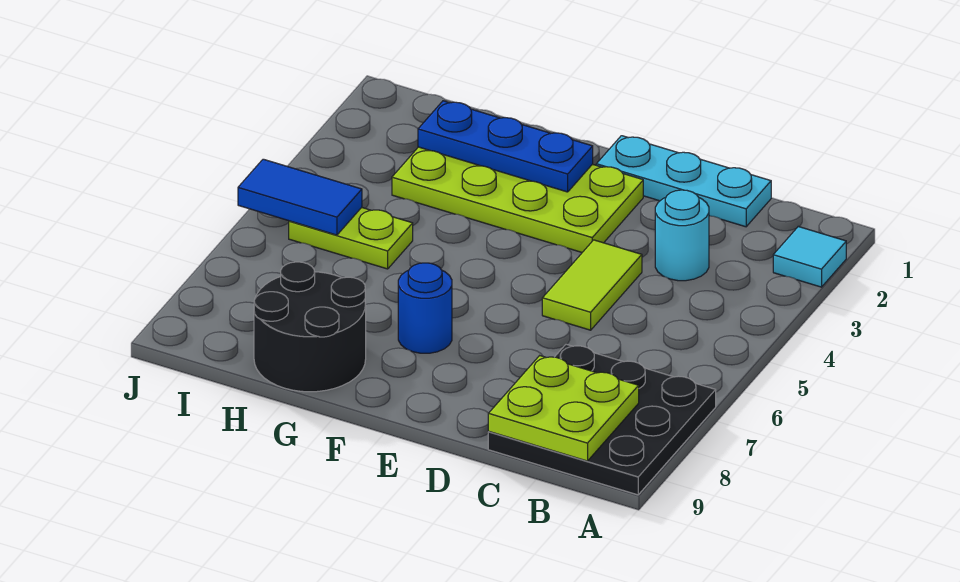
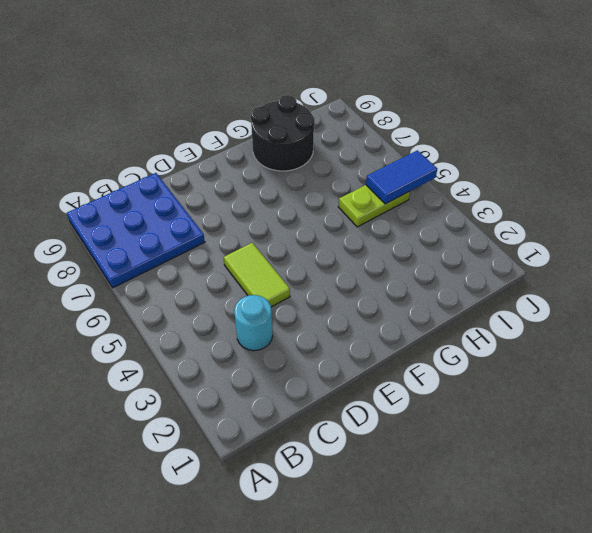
blue 3x3 plate [67,173,205,288] -> black 3x3 plate [488,344,716,495]
none -> cyan 1x1 tile [773,227,846,287]
none -> cyan 1x3 plate [596,136,771,227]
none -> lime 2x4 plate [392,147,643,252]

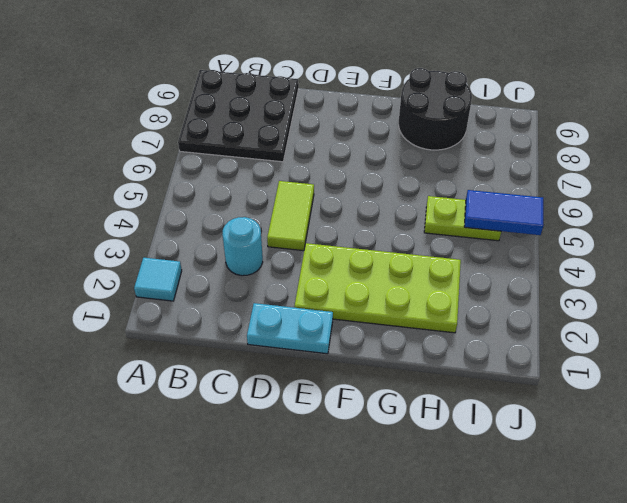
cyan 1x2 plate [247,303,333,354] -> cyan 1x3 plate [596,136,771,227]
none -> blue 1x1 round brick [398,263,452,353]
none -> lime 2x2 plate [488,356,639,461]
none -> blue 1x3 plate [418,101,593,192]

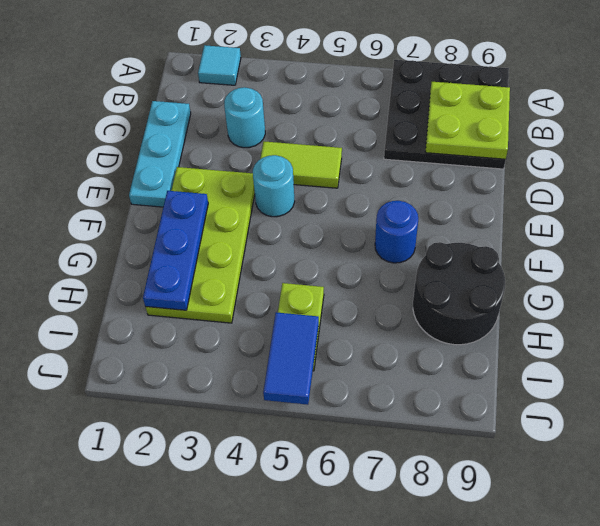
cyan 1x1 round brick [253,155,295,217] -> none

